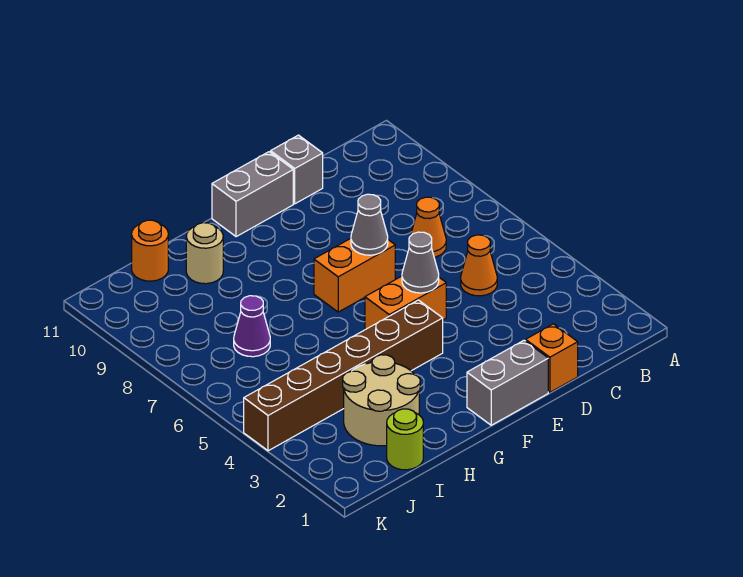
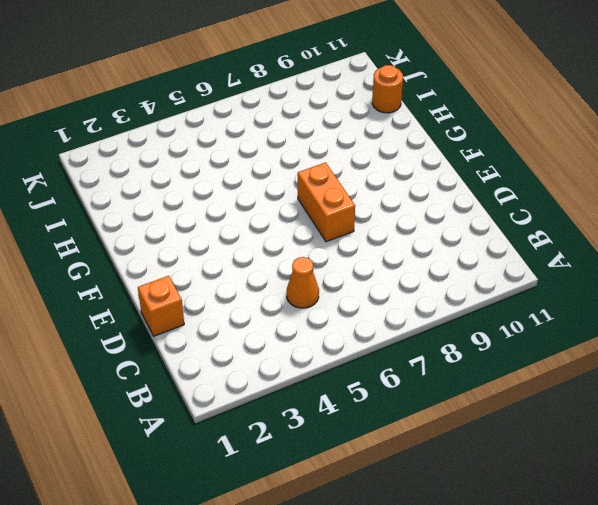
none -> orange 1x1 cone [411,197,446,257]
none -> grey 1x1 brick [271,135,323,204]
none -> grey 1x2 brick [467,340,548,425]

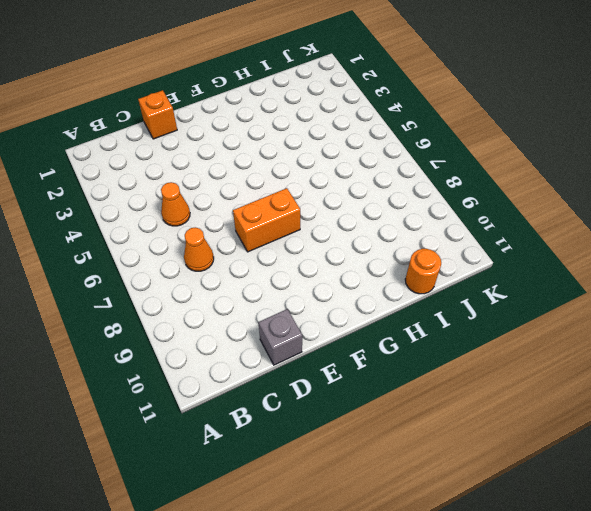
none -> grey 1x2 brick [467,340,548,425]
none -> orange 1x2 brick [365,276,446,330]
none -> grey 1x2 brick [212,152,293,237]

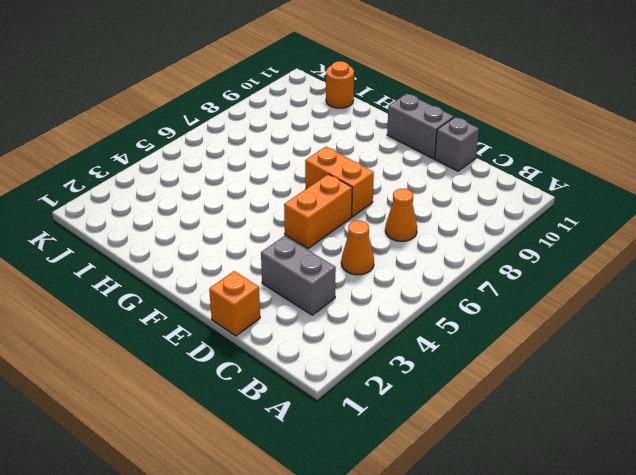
grey 1x2 brick [261,236,336,315] -> grey 1x2 brick moved to [467,340,548,425]
orange 1x2 brick [284,174,352,248] -> orange 1x2 brick turned to [365,276,446,330]
none -> brown 1x6 brick [244,300,443,451]
none -> tan 2x2 round brick [343,355,420,446]
none -> tan 1x1 round brick [186,223,223,284]

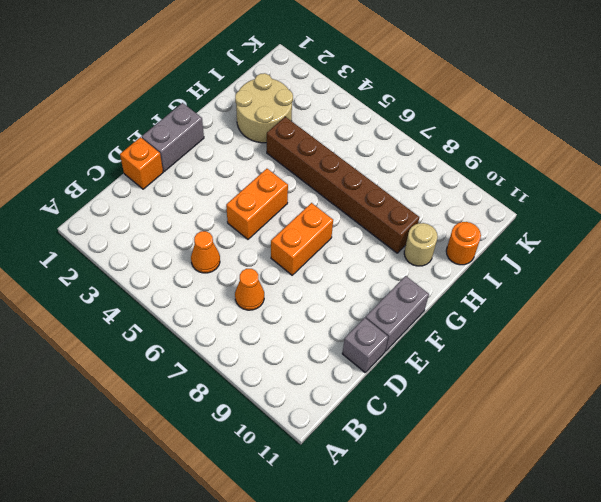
brown 1x6 brick [267,117,419,253] -> brown 1x6 brick turned to [244,300,443,451]
none -> lime 1x1 round brick [387,409,423,470]
none -> purple 1x1 cone [234,296,270,357]
none -> grey 1x1 cone [402,232,439,293]

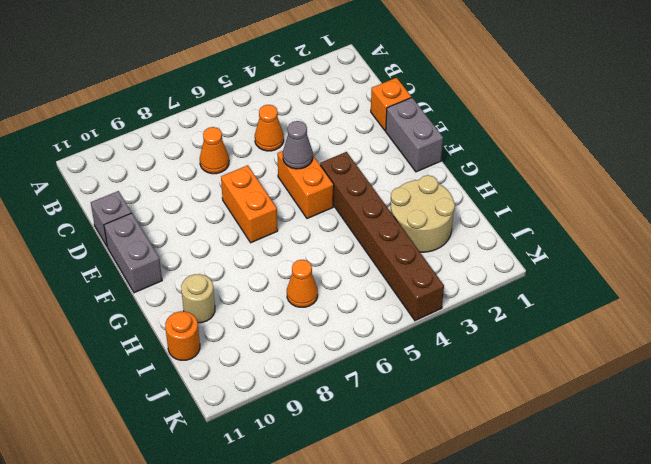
orange 1x1 cone [287,260,318,307] -> purple 1x1 cone [234,296,270,357]
none -> lime 1x1 round brick [387,409,423,470]
none -> grey 1x1 cone [351,194,388,255]

